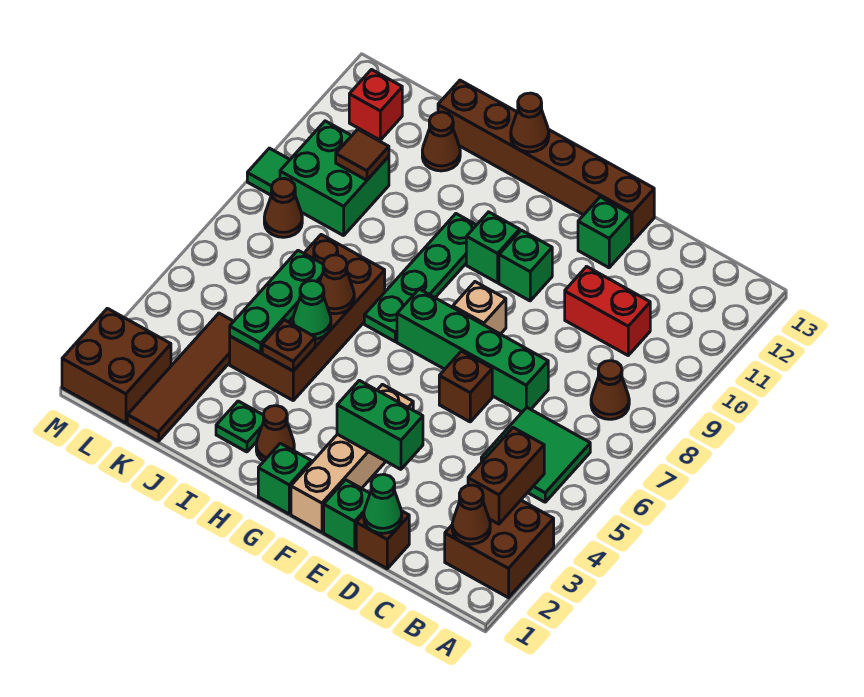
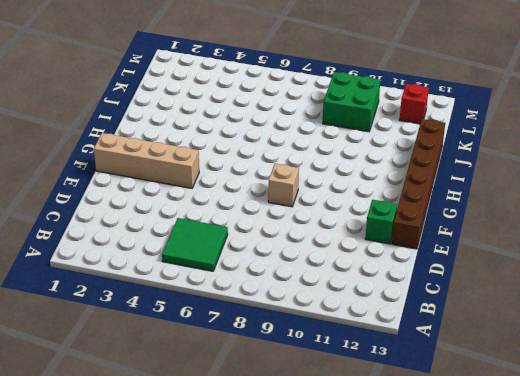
none -> brown 2x2 brick [445,500,554,598]
none -> brown 1x1 cone [591,361,629,419]
none -> red 1x2 brick [565,267,650,355]
none -> brown 1x1 brick [356,511,409,569]

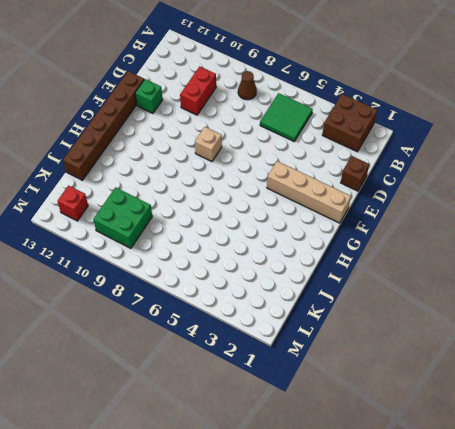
none -> green 1x4 brick [397,289,548,412]
none -> green 1x1 brick [324,480,370,550]
none -> brown 1x1 brick [439,351,492,422]
none -> green 1x1 brick [499,230,552,301]

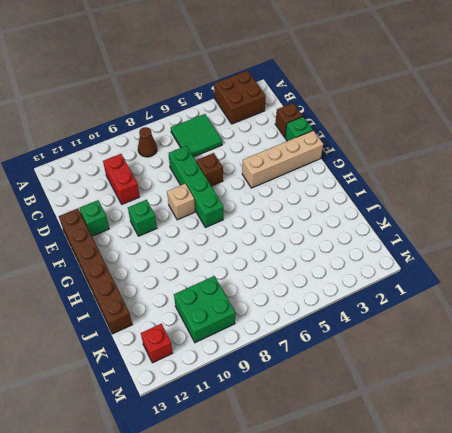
none -> green 1x1 brick [258,443,311,514]
none -> green 1x1 brick [466,212,520,283]
none -> brown 1x1 cone [256,406,294,461]
none -> green 1x4 plate [364,214,476,342]

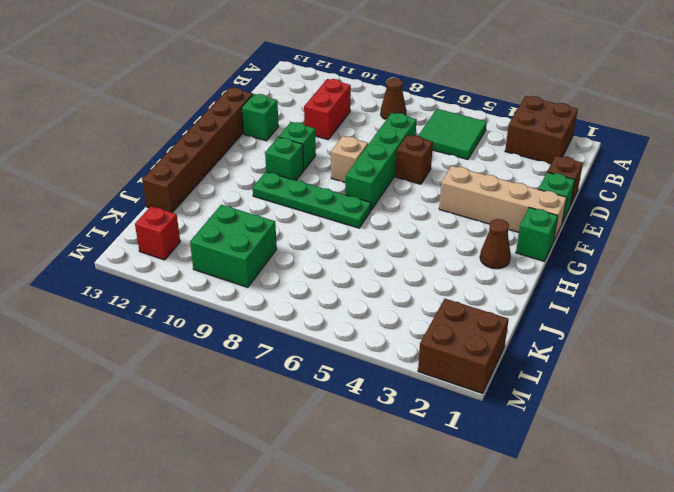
none -> green 1x1 plate [216,401,264,452]
none -> brown 2x4 brick [230,235,385,400]
none -> brown 1x1 cone [422,112,460,171]
none -> brown 1x4 tile [127,313,234,441]

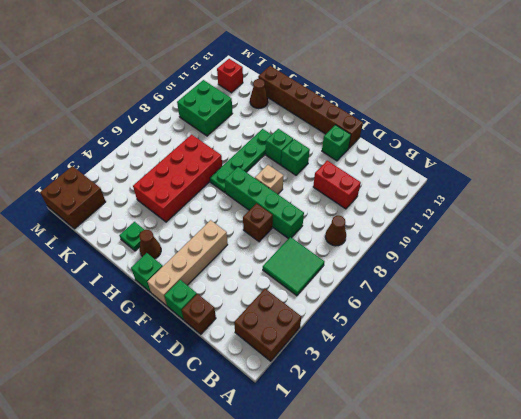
red 2x4 brick [133,135,222,222] -> brown 2x4 brick [230,235,385,400]
none -> brown 1x4 tile [127,313,234,441]
none -> brown 1x1 cone [264,178,302,237]
none -> green 1x1 tile [247,148,290,195]
none -> brown 1x1 cone [452,485,490,544]

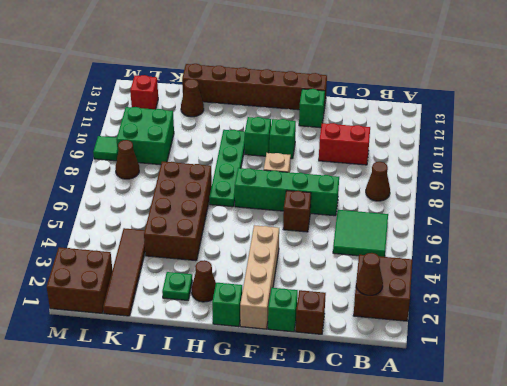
none -> brown 1x2 brick [468,428,544,524]
none -> green 1x1 cone [364,474,402,533]
none -> green 1x2 brick [337,380,423,469]
none -> brown 1x1 cone [511,93,549,152]

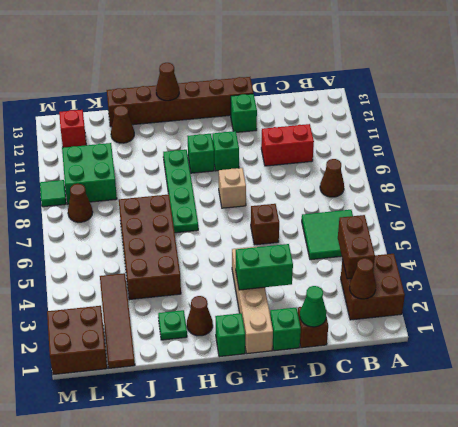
none -> green 1x4 brick [397,289,548,412]
none -> brown 1x1 plate [262,320,315,371]
none -> green 1x1 cone [293,281,331,339]
none -> brown 1x1 cone [319,255,354,314]

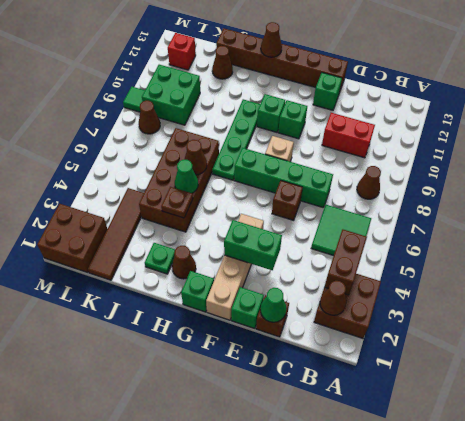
none -> green 1x3 plate [230,250,324,353]
none -> brown 1x1 tile [336,129,389,180]

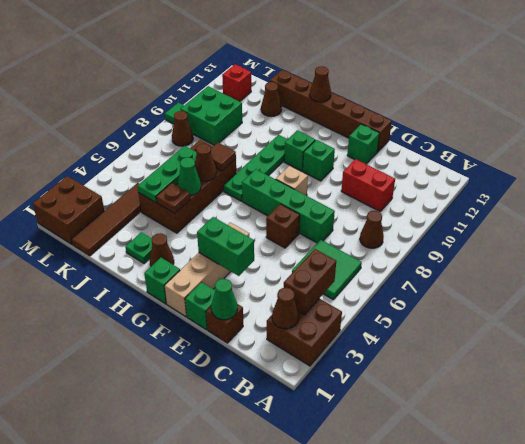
brown 1x1 tile [211,143,236,171] -> brown 1x1 tile moved to [336,129,389,180]

